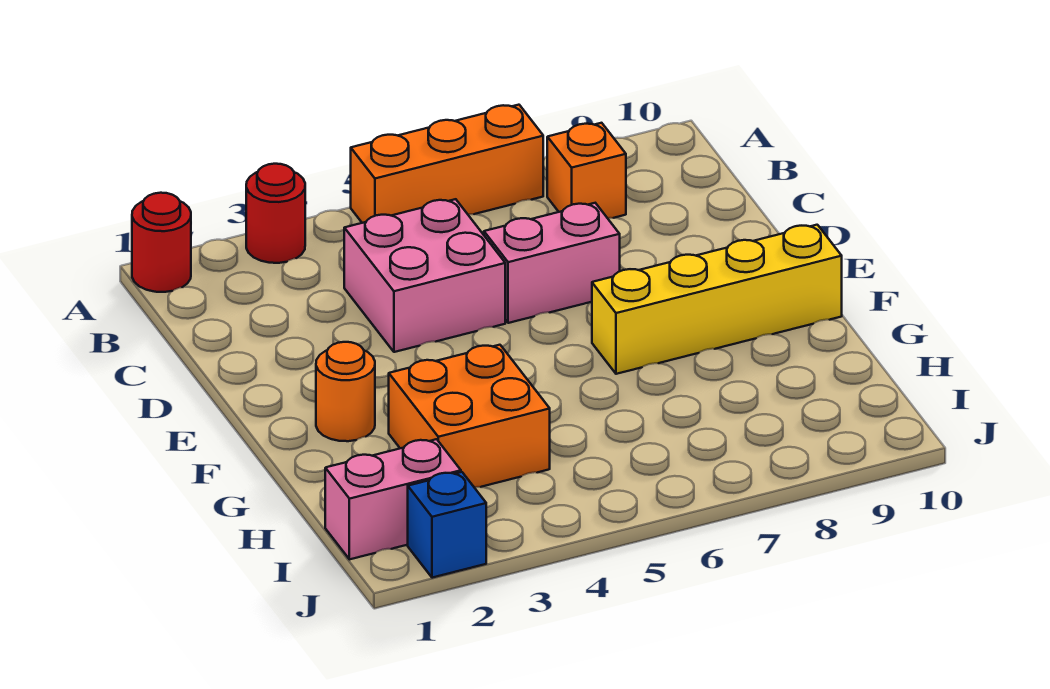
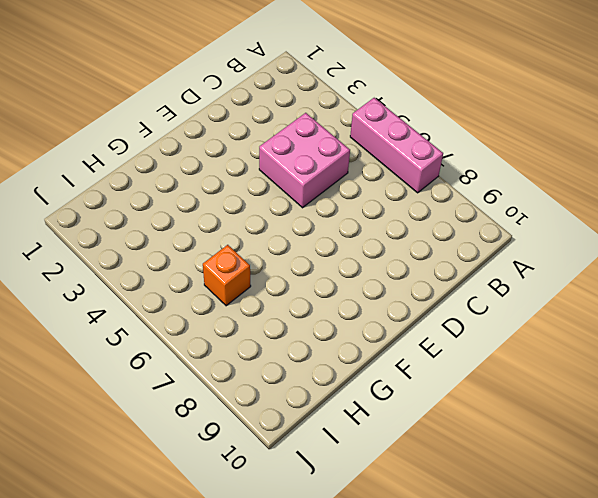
pink 1x3 brick [350,98,443,193] -> orange 1x3 brick [351,105,543,223]
orange 1x1 brick [203,245,251,306] -> orange 1x1 brick moved to [547,123,626,218]
none -> red 1x1 round brick [132,193,191,292]
none -> red 1x1 round brick [246,164,305,263]

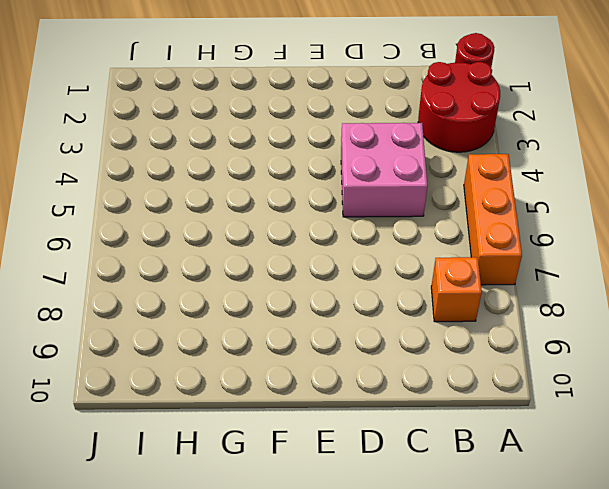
red 2x2 round brick [418,62,500,152] -> red 1x1 round brick [246,164,305,263]
none -> pink 1x2 brick [484,203,620,323]
none -> orange 1x1 round brick [316,342,375,441]

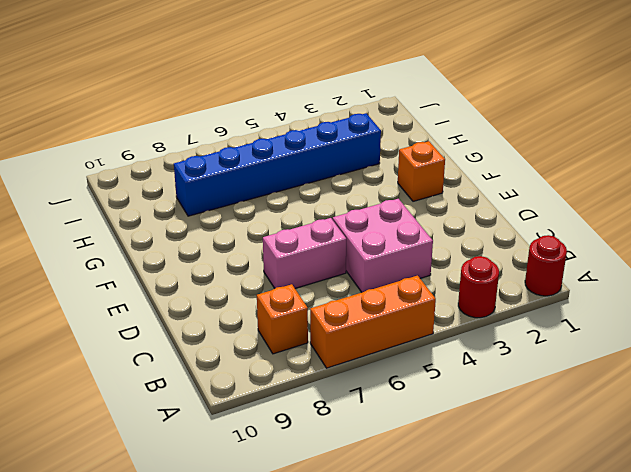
orange 1x1 brick [398,141,445,201] -> orange 1x1 round brick [316,342,375,441]
blue 1x6 brick [174,113,381,216] -> orange 2x2 brick [389,345,550,487]
none -> yellow 1x4 brick [592,225,842,374]
none -> pink 1x2 brick [325,439,461,559]

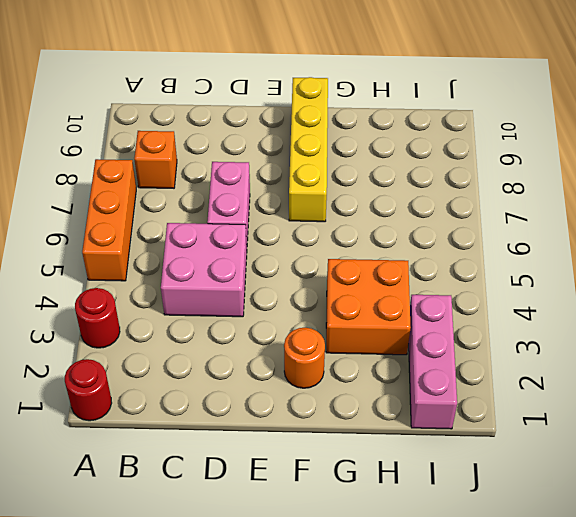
pink 1x3 brick [409,295,457,429] -> pink 1x2 brick [325,439,461,559]
none -> blue 1x1 brick [408,472,486,578]

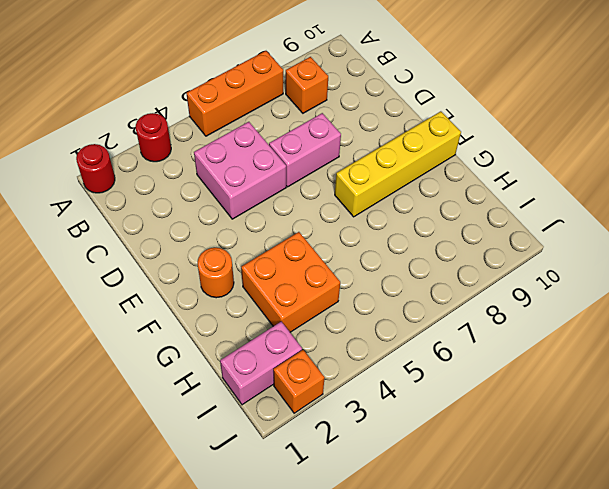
orange 1x1 brick [273,350,325,413] -> blue 1x1 brick [408,472,486,578]

